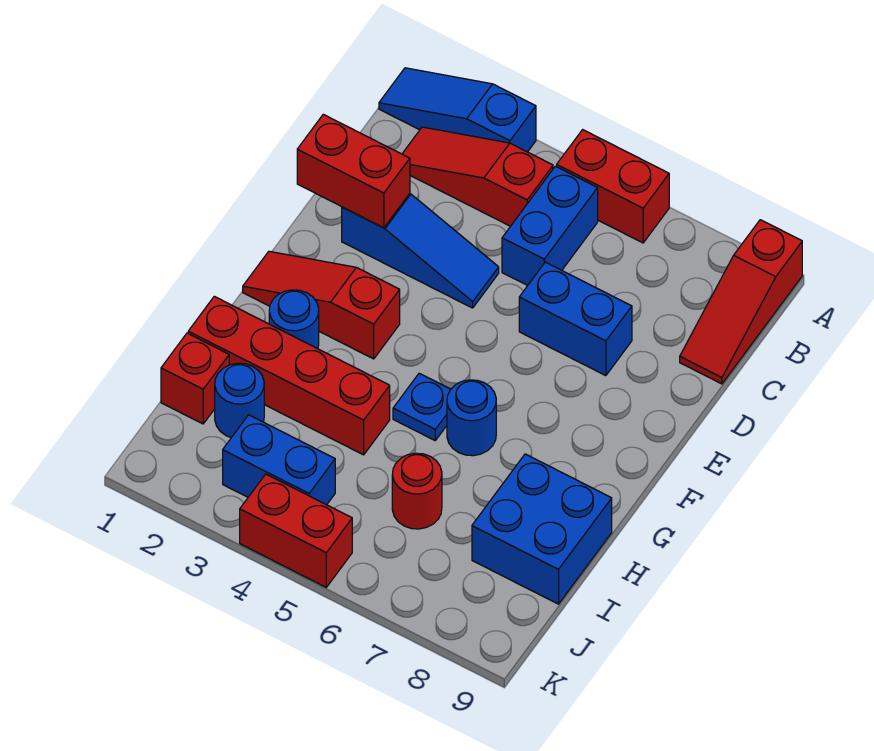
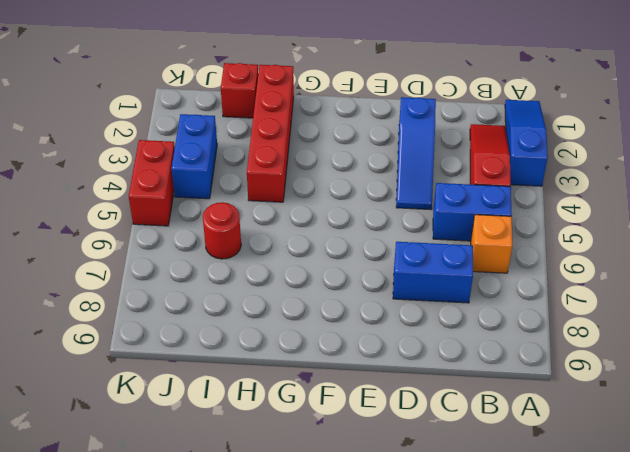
orange 1x1 brick [471,215,512,273] -> none
blue 1x2 brick [393,242,473,303] -> blue 1x2 brick turned to [519,262,632,376]
none -> red 1x2 brick [557,130,669,243]
none -> red 1x3 slope [680,220,802,384]
none -> red 1x3 slope [243,251,400,359]

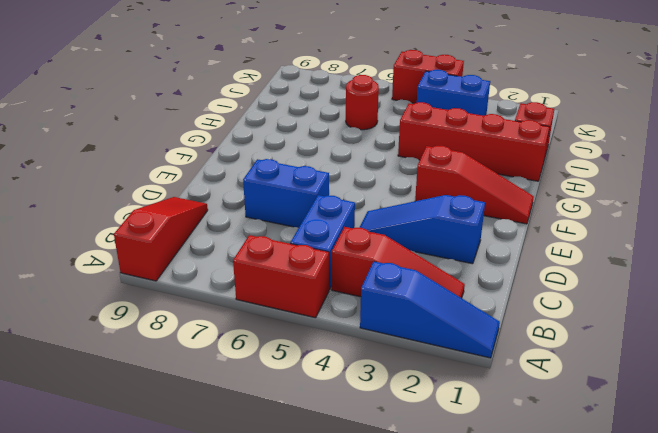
none -> blue 1x1 round brick [269,290,319,349]
none -> blue 1x1 plate [393,373,451,440]
none -> blue 1x1 round brick [447,380,496,456]

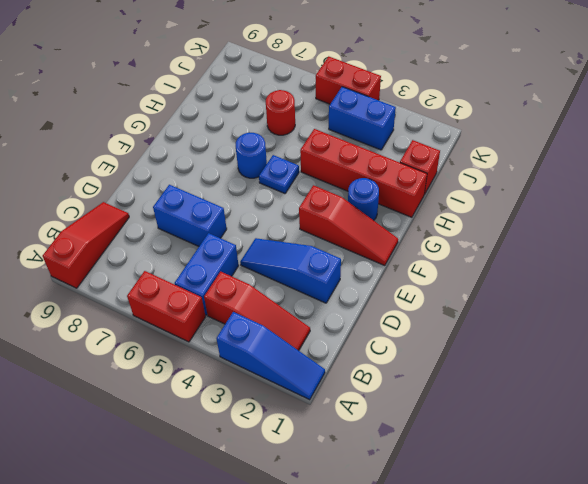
none -> blue 2x2 brick [472,454,612,604]
none -> blue 1x1 round brick [215,363,264,438]
none -> red 1x2 brick [297,114,410,228]

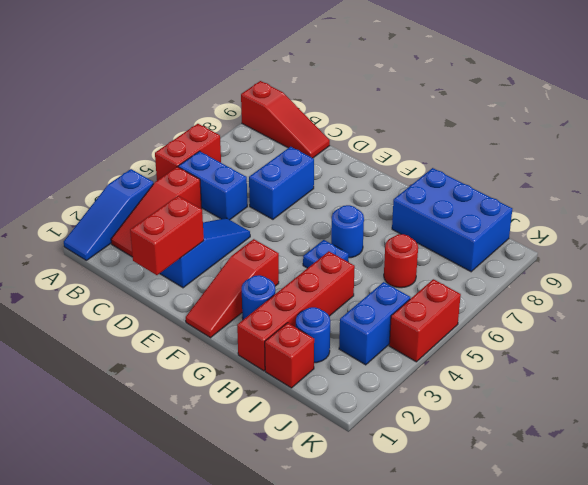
blue 2x3 brick [392,168,512,272] -> blue 2x2 brick [472,454,612,604]

